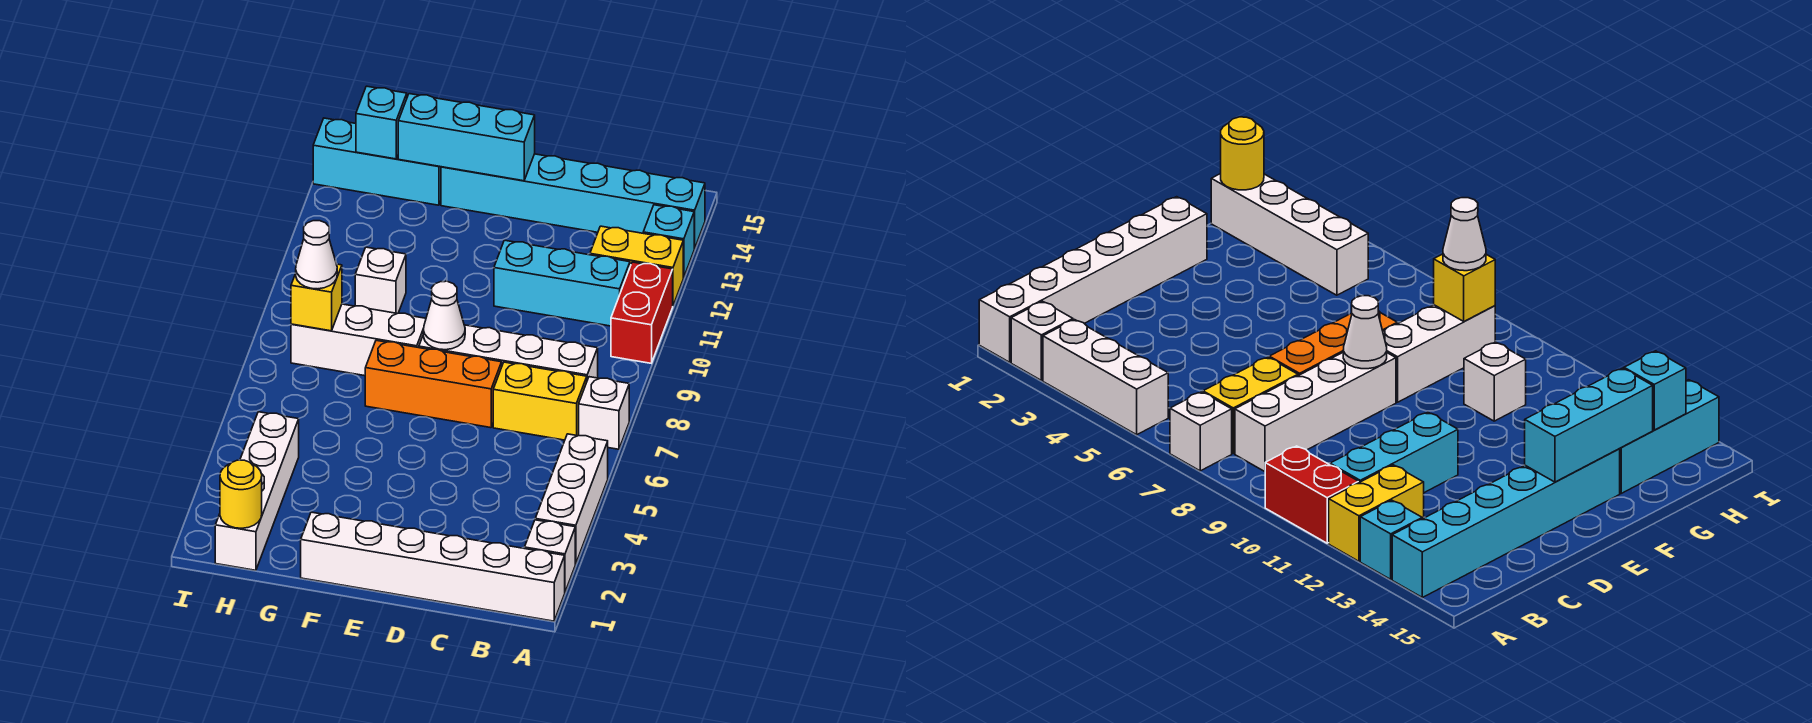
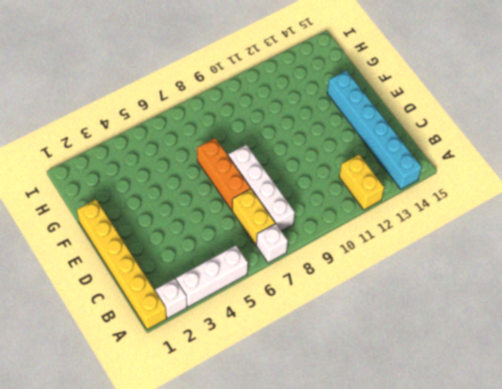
yellow 1x6 brick [77,200,167,330] -> white 1x6 brick [301,512,565,621]
none -> red 1x2 brick [611,262,673,363]
none -> cyan 1x1 brick [643,205,694,278]
none -> cyan 1x3 brick [494,240,630,326]

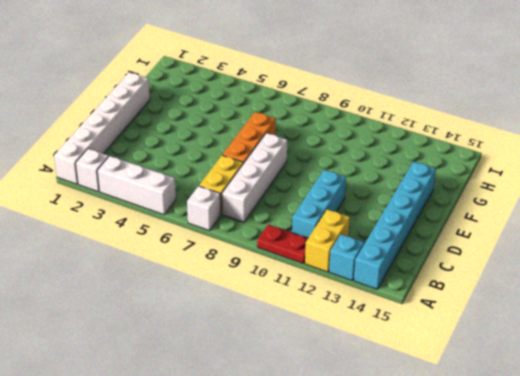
red 1x2 plate [257,225,308,263] -> red 1x2 brick [611,262,673,363]
none -> white 1x3 brick [291,304,426,376]
none -> white 1x1 brick [355,247,406,314]
none -> cyan 1x3 brick [313,118,441,205]

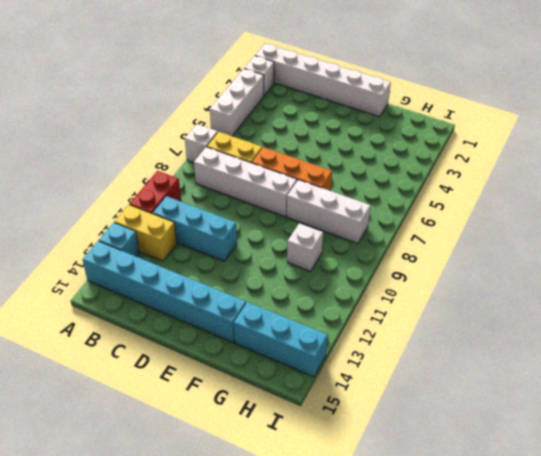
none -> white 1x4 brick [215,412,299,570]
none -> white 1x1 cone [423,281,465,350]
none -> cyan 1x3 brick [398,94,535,181]

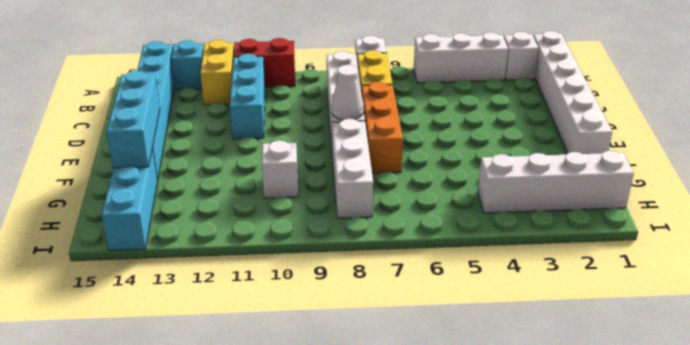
none -> yellow 1x1 round brick [220,460,262,528]
none -> yellow 1x1 brick [291,264,342,331]
none -> cyan 1x1 brick [356,86,407,159]

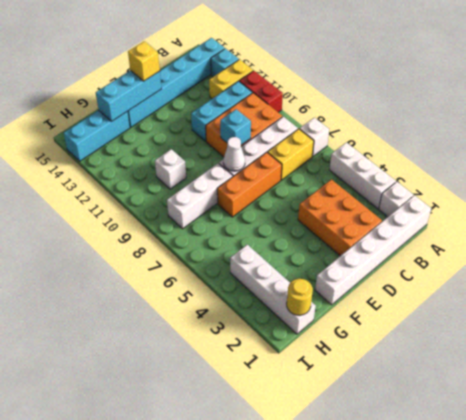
orange 2x3 brick [206,93,282,157] -> none
orange 2x3 brick [298,180,382,256] -> none
cyan 1x1 brick [220,109,251,145] -> cyan 1x1 brick moved to [356,86,407,159]
yellow 1x1 brick [128,41,160,81] -> yellow 1x1 brick moved to [291,264,342,331]
none -> white 1x1 cone [296,221,337,289]

